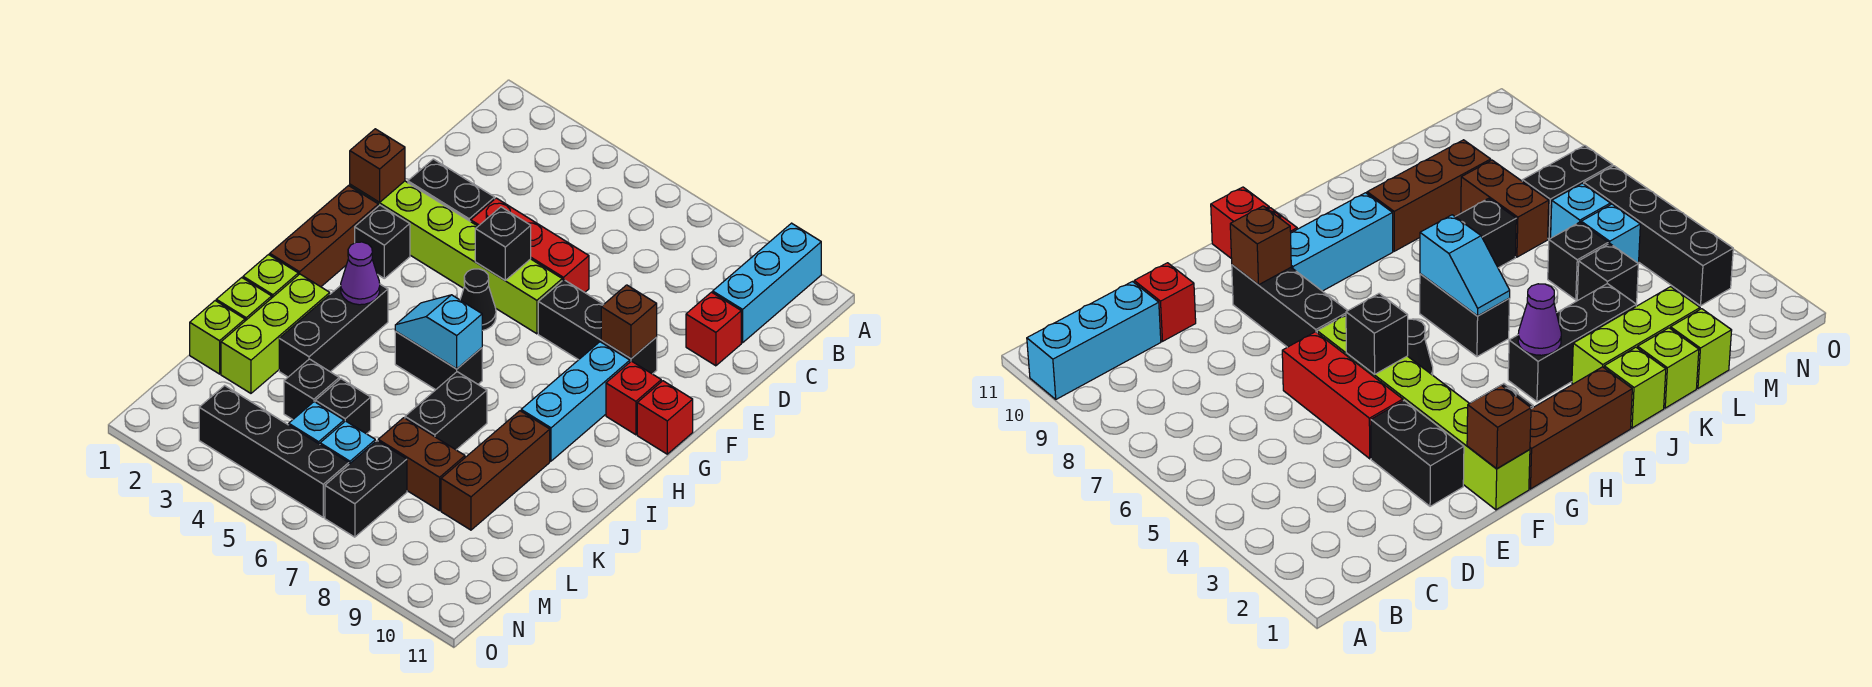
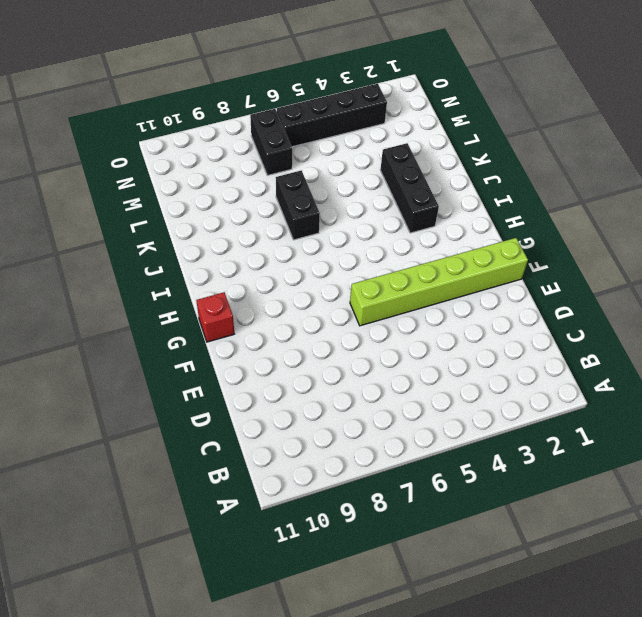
none -> cyan 1x3 brick [713,223,821,343]
none -> red 1x1 brick [686,292,741,366]
none -> black 1x2 brick [408,159,495,221]
none -> red 1x3 brick [471,198,589,292]

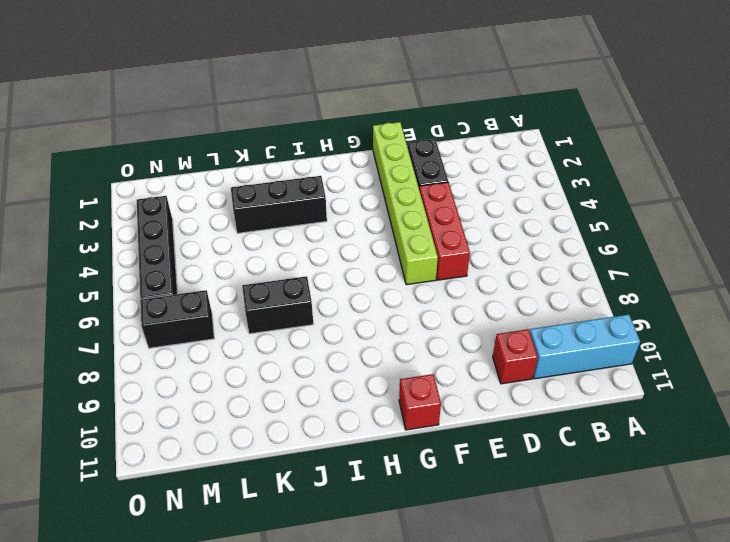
none -> black 1x3 brick [538,280,657,374]
none -> brown 1x3 brick [270,186,378,287]
none -> black 1x1 brick [355,205,410,278]
none -> black 1x1 cone [460,269,496,331]

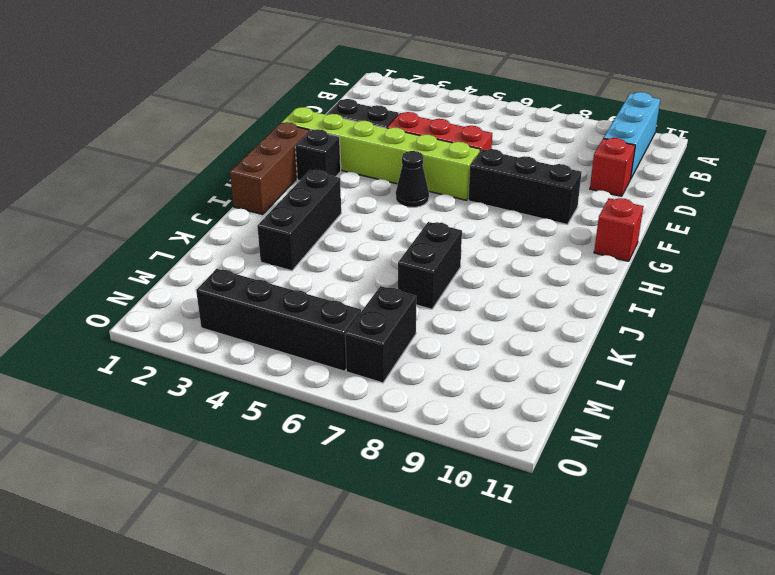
none -> cyan 1x3 brick [521,342,630,461]
none -> red 1x1 brick [606,361,661,435]
none -> black 1x2 brick [395,332,482,390]
none -> lime 1x1 brick [243,255,298,297]

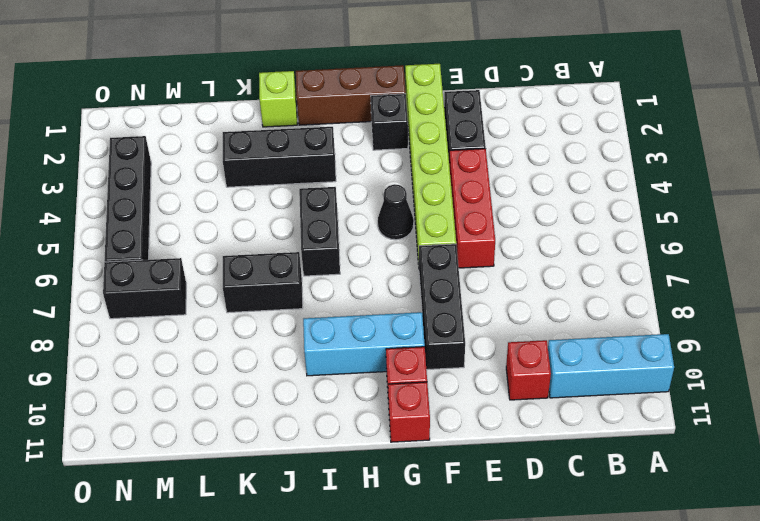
none -> lime 1x3 brick [221,274,330,393]
none -> brown 1x3 brick [441,411,550,530]
none -> lime 1x1 brick [216,278,272,321]
none -> lime 1x1 brick [190,301,245,374]

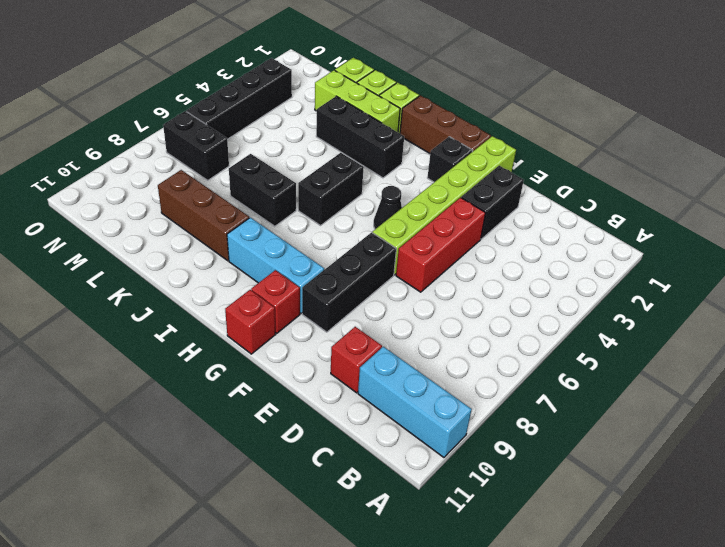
none -> black 1x1 brick [284,359,339,420]
none -> black 1x1 brick [315,379,371,434]
none -> brown 1x2 brick [378,418,465,511]
none -> cyan 1x1 brick [289,402,344,444]

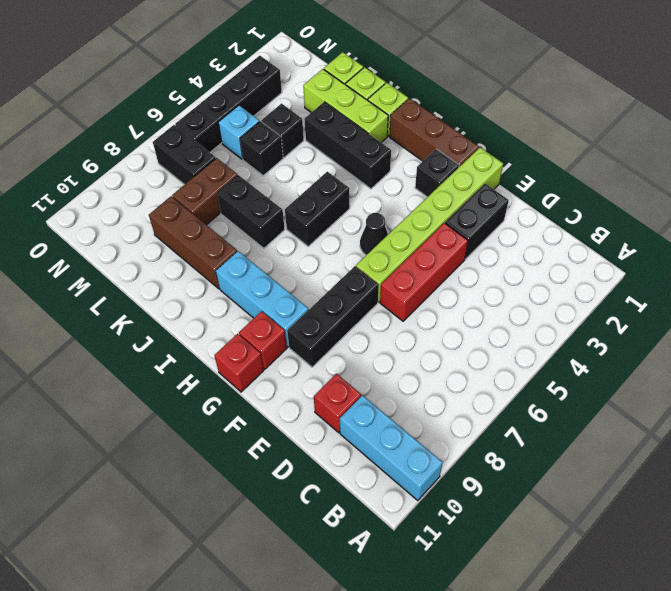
none -> cyan 1x1 brick [320,421,375,464]
none -> brown 1x1 brick [350,129,405,202]
none -> black 1x1 brick [475,207,531,280]
none -> brown 1x1 brick [601,285,657,358]

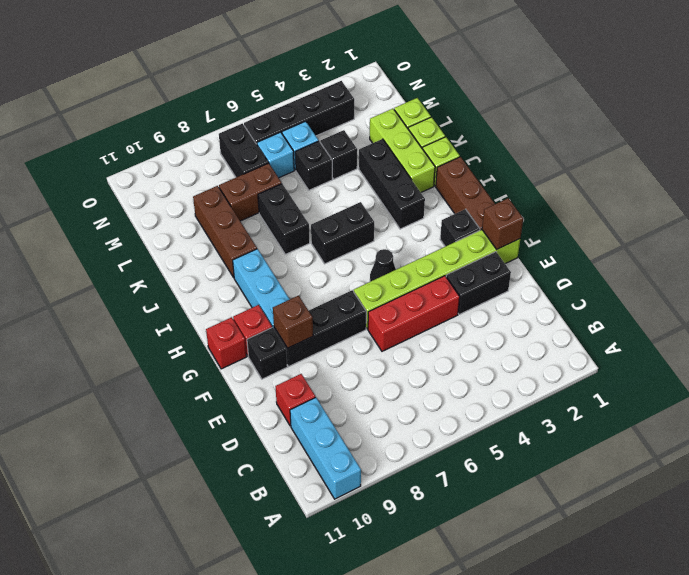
black 1x1 brick [247,328,287,379] -> black 1x1 brick moved to [475,207,531,280]
none -> purple 1x1 cone [341,242,380,305]
none -> cyan 1x2 slope [395,295,482,369]

